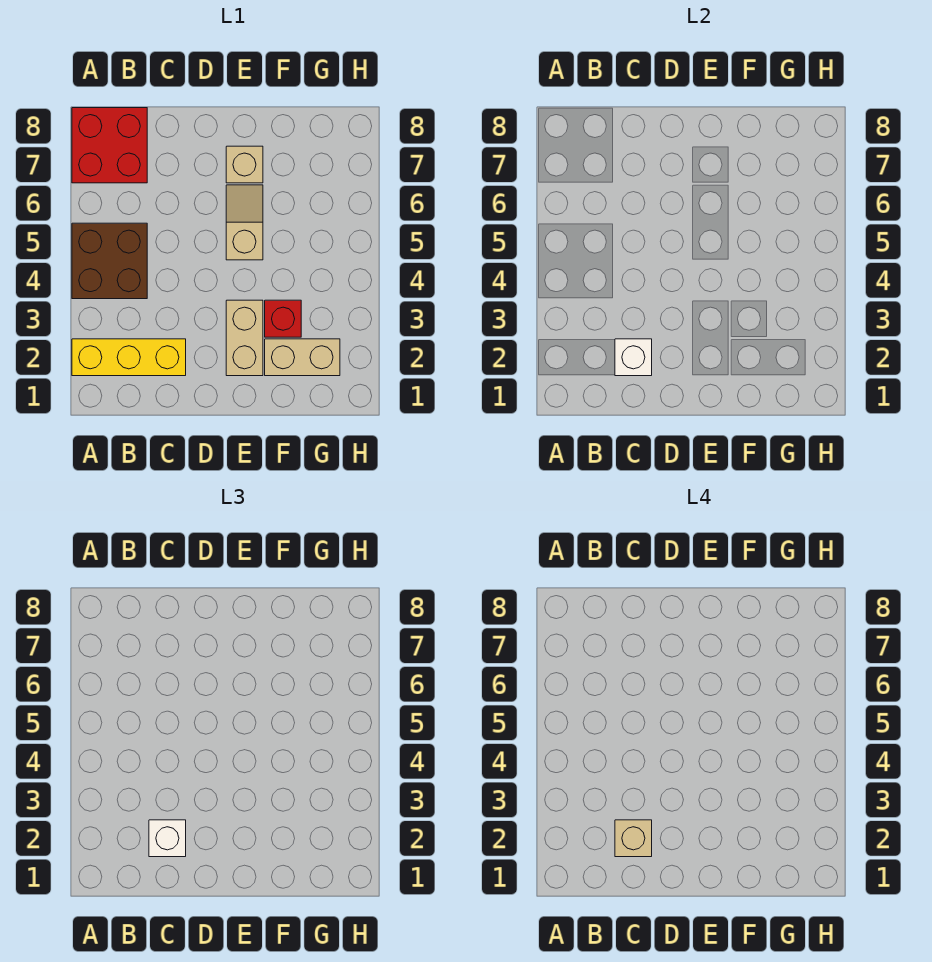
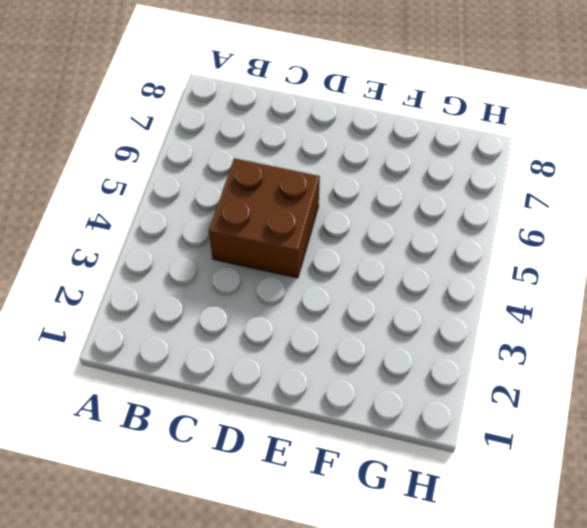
brown 2x2 brick [209,158,320,278] -> brown 2x2 brick moved to [72,223,147,299]
none -> yellow 1x3 brick [72,339,186,376]
none -> red 2x2 brick [72,108,147,183]

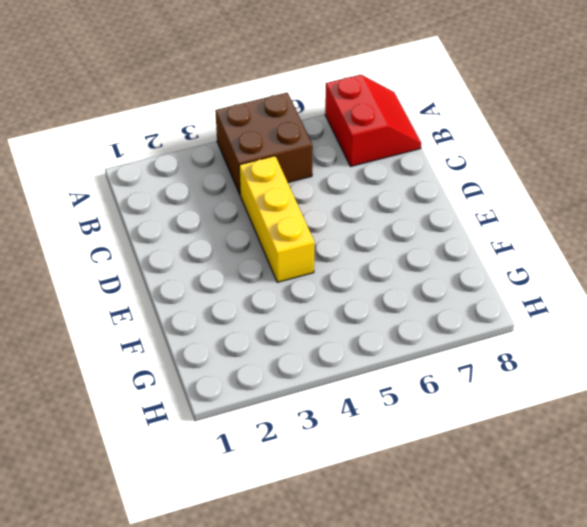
red 2x2 slope [325,75,421,166] -> red 2x2 brick [72,108,147,183]
yellow 1x3 brick [239,156,315,282] -> yellow 1x3 brick moved to [72,339,186,376]
none -> tan 1x2 brick [226,300,263,376]
none -> tan 1x2 slope [226,185,263,260]

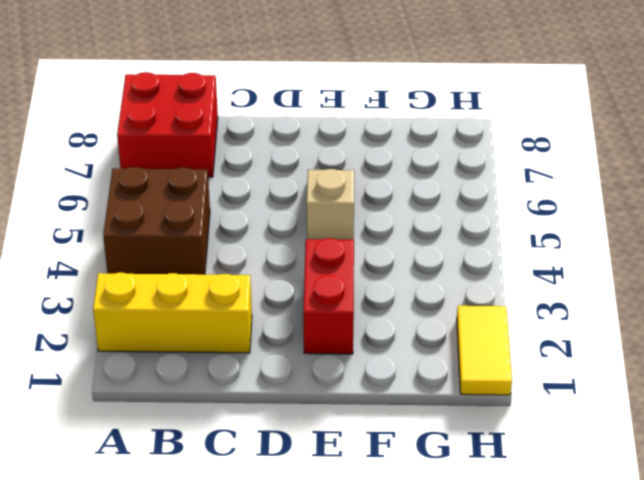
red 1x2 brick [303,238,354,354] -> tan 1x2 brick [226,300,263,376]
yellow 1x2 tile [457,306,512,395] -> none
none -> tan 1x1 brick [226,146,263,183]
none -> tan 1x2 brick [265,339,340,376]

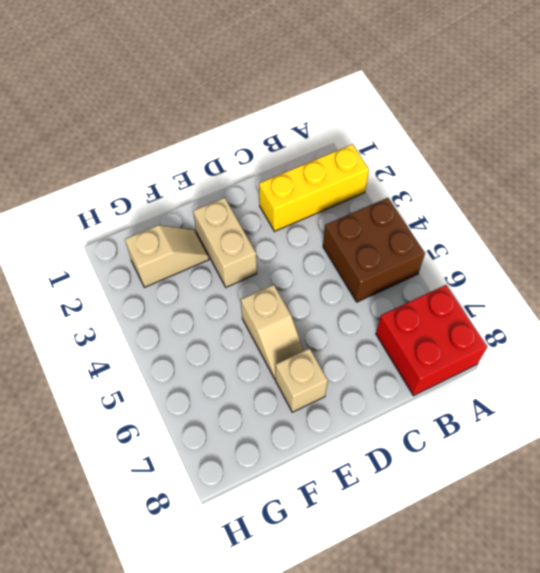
tan 1x2 slope [125,225,209,287] -> tan 1x2 brick [265,339,340,376]
none -> red 1x1 brick [265,300,301,337]
none -> white 1x1 brick [615,339,652,376]

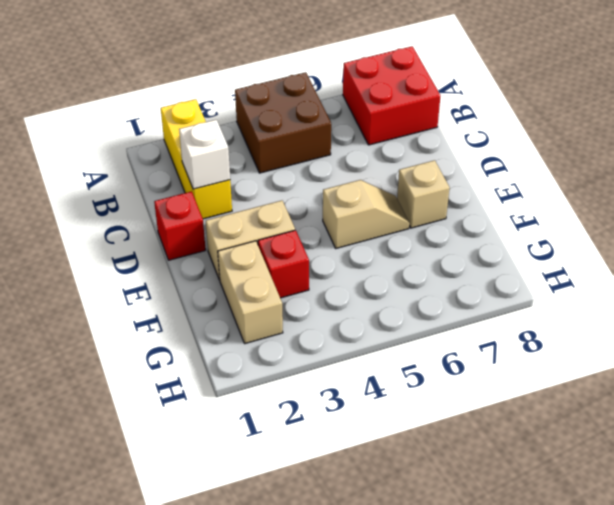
red 1x1 brick [154,191,206,260] -> none
none -> white 1x1 brick [149,820,186,857]
none -> tan 1x1 brick [615,820,652,857]

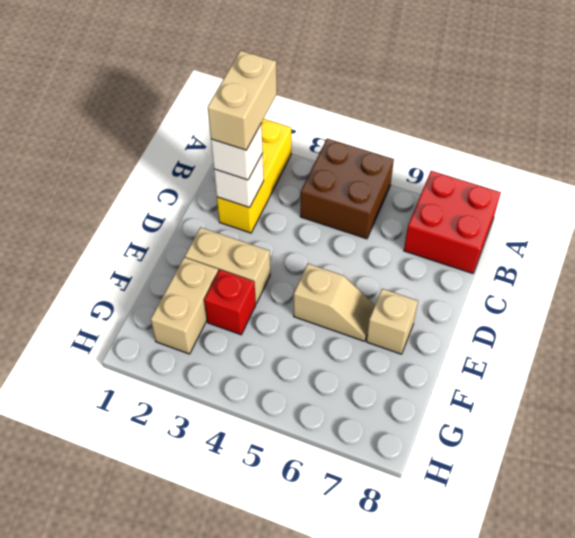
tan 1x2 brick [208,51,277,150] -> tan 1x1 brick [615,820,652,857]

